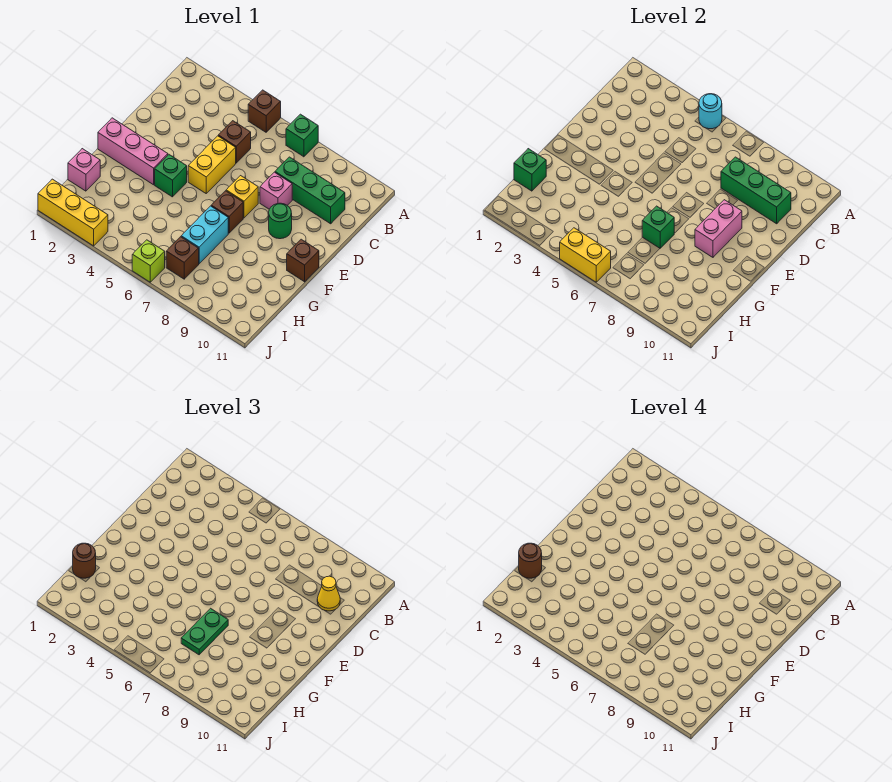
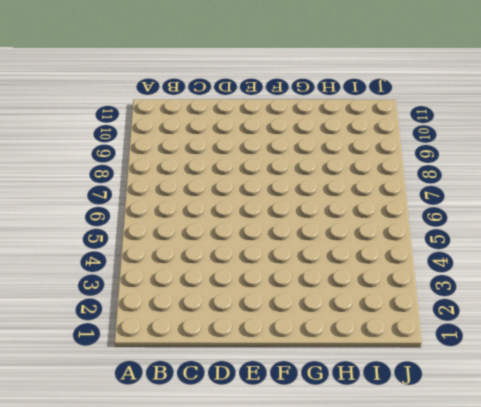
none -> brown 1x1 brick [248,90,281,132]
none -> green 1x1 brick [286,114,318,157]
none -> brown 1x1 brick [218,121,251,163]

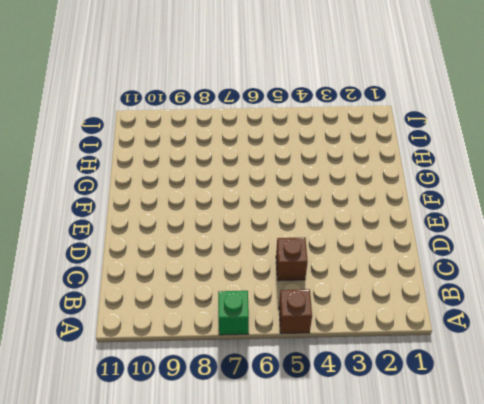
none -> green 1x3 brick [275,157,345,224]
none -> yellow 1x2 brick [188,136,236,193]
none -> pink 1x1 brick [260,172,292,209]

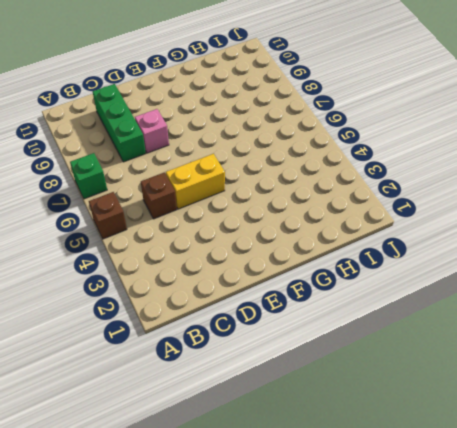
none -> yellow 1x1 brick [226,176,258,218]
none -> green 1x1 round brick [269,203,292,239]
none -> pink 1x3 brick [98,118,168,185]

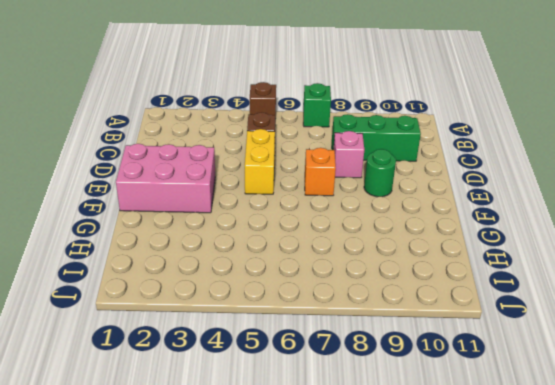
pink 2x3 brick [116,144,215,213] -> pink 1x3 brick [98,118,168,185]
orange 1x1 brick [305,148,336,196] -> yellow 1x1 brick [226,176,258,218]
none -> green 1x1 brick [155,155,187,197]
none -> brown 1x1 brick [211,191,243,233]
none -> brown 1x1 brick [287,239,319,282]

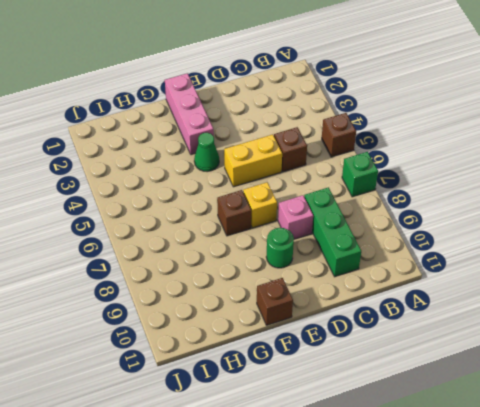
green 1x1 cone [194,133,219,172] -> green 1x1 brick [155,155,187,197]
none -> cyan 1x2 brick [181,206,228,264]
none -> pink 1x1 brick [68,149,100,191]
none -> brown 1x1 brick [166,237,199,279]

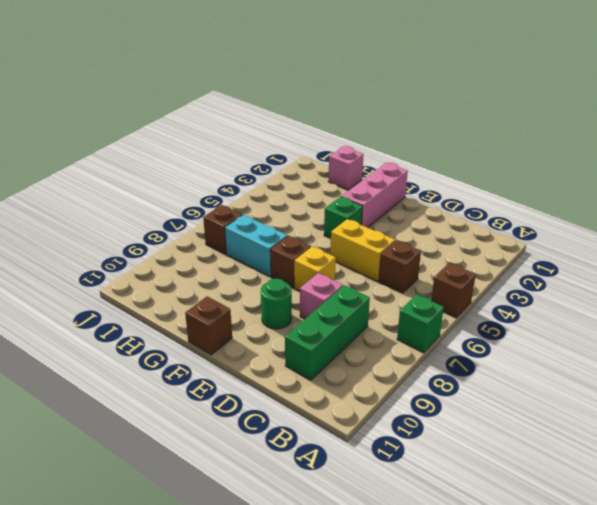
none -> yellow 1x3 brick [38,179,108,246]
none -> lime 1x1 brick [132,240,165,282]
none -> cyan 1x1 round brick [699,94,722,129]

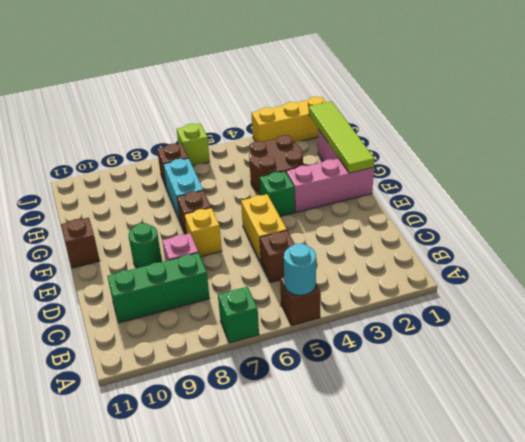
lime 1x4 tile [309,101,374,173] -> green 1x1 brick [514,149,546,191]
brown 2x2 round brick [249,135,303,193] -> none
none -> green 1x3 brick [721,157,791,224]
none -> pink 1x2 brick [695,200,742,257]
none -> green 1x1 brick [642,206,674,248]

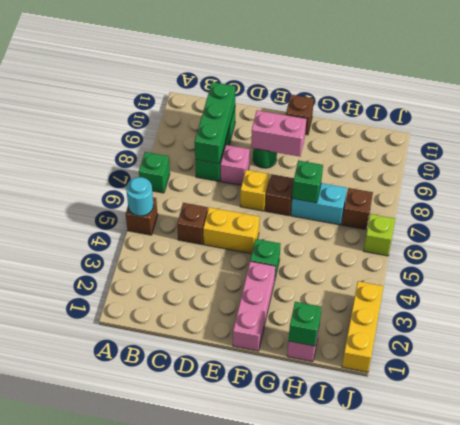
none -> yellow 1x2 brick [560,228,611,282]
none -> yellow 1x1 cone [317,576,340,611]
none -> green 1x2 plate [181,608,228,655]

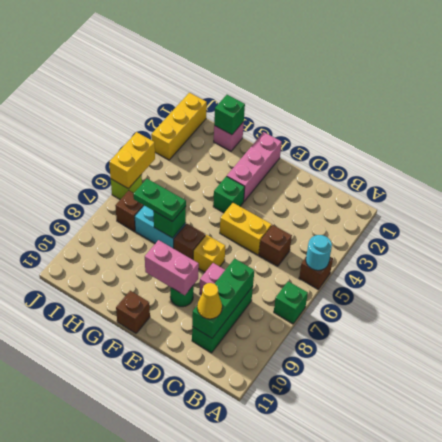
none -> brown 1x1 round brick [73,543,96,578]
none -> brown 1x1 round brick [519,543,542,578]

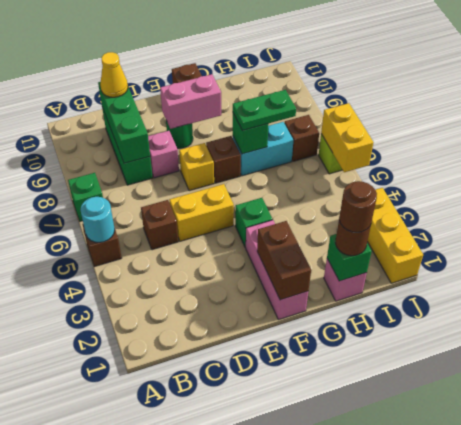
brown 1x2 brick [257,221,311,300] -> none

